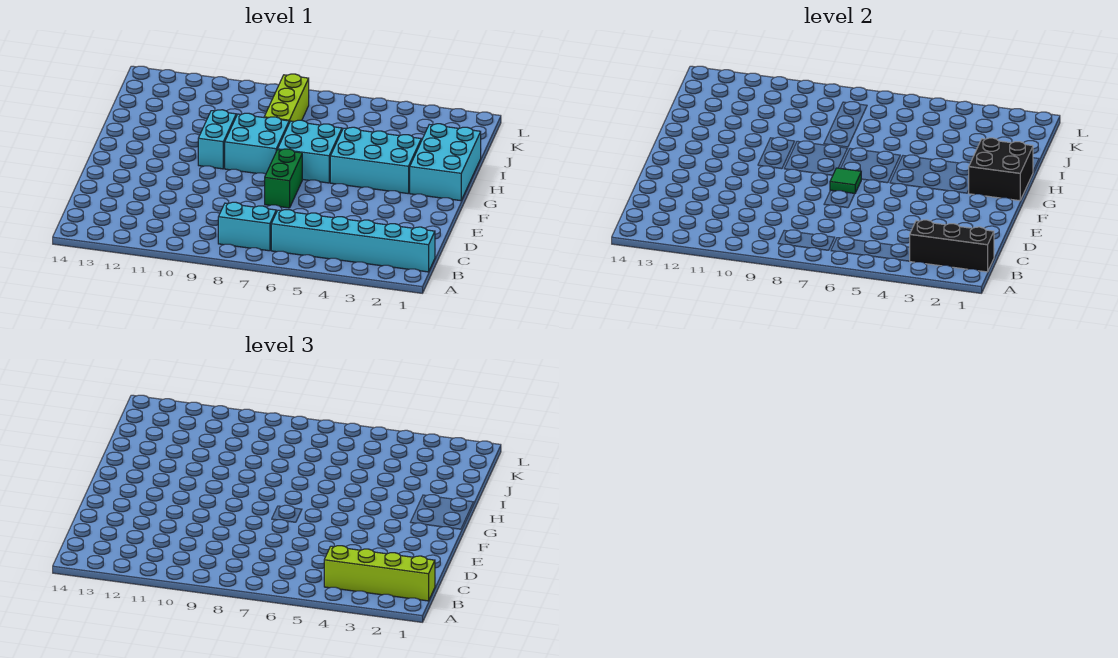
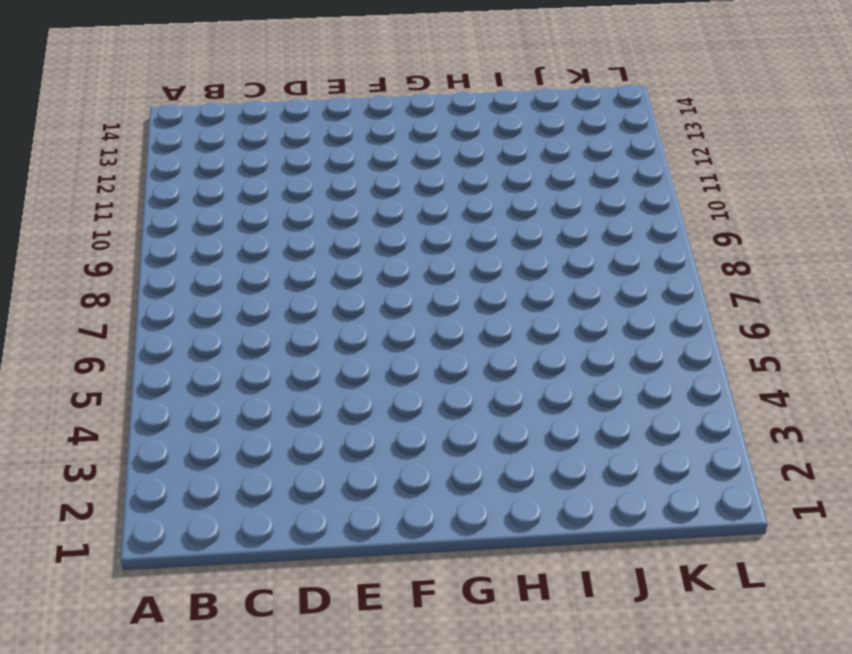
none -> cyan 1x6 brick [271,210,435,272]
none -> cyan 1x2 brick [218,202,276,251]
none -> green 1x2 brick [265,149,302,208]

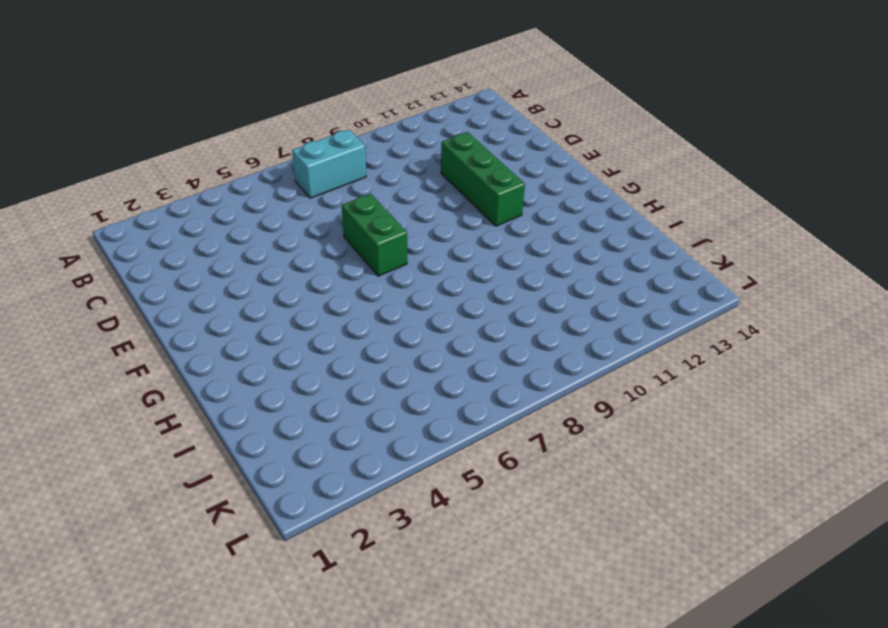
green 1x3 brick [441,132,525,226] -> none
none -> cyan 1x6 brick [271,210,435,272]
none -> cyan 2x3 brick [410,124,481,201]
none -> cyan 2x3 brick [330,127,421,193]

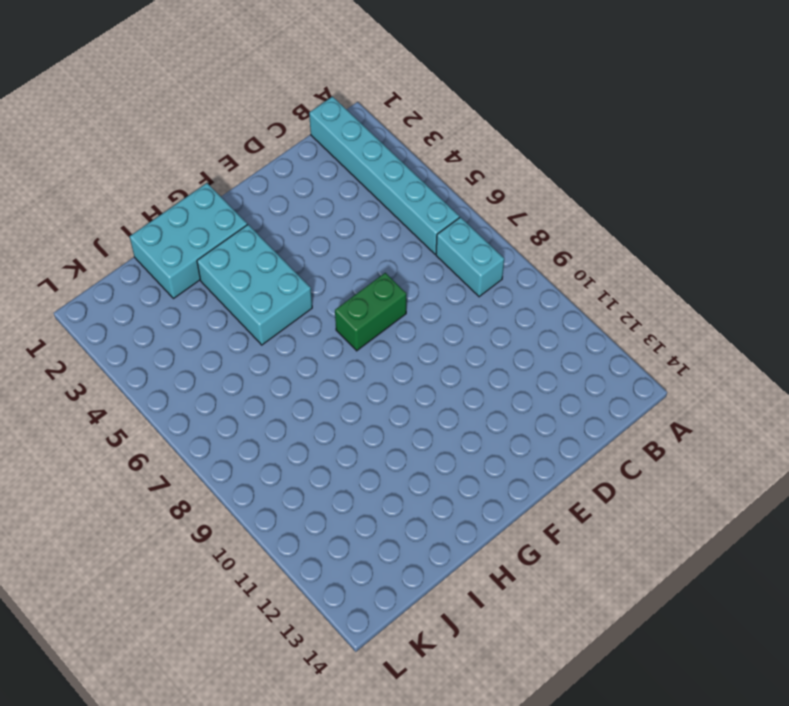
none -> cyan 2x2 brick [278,120,342,183]
none -> cyan 2x2 brick [225,113,289,174]
none -> cyan 1x2 brick [198,110,236,169]

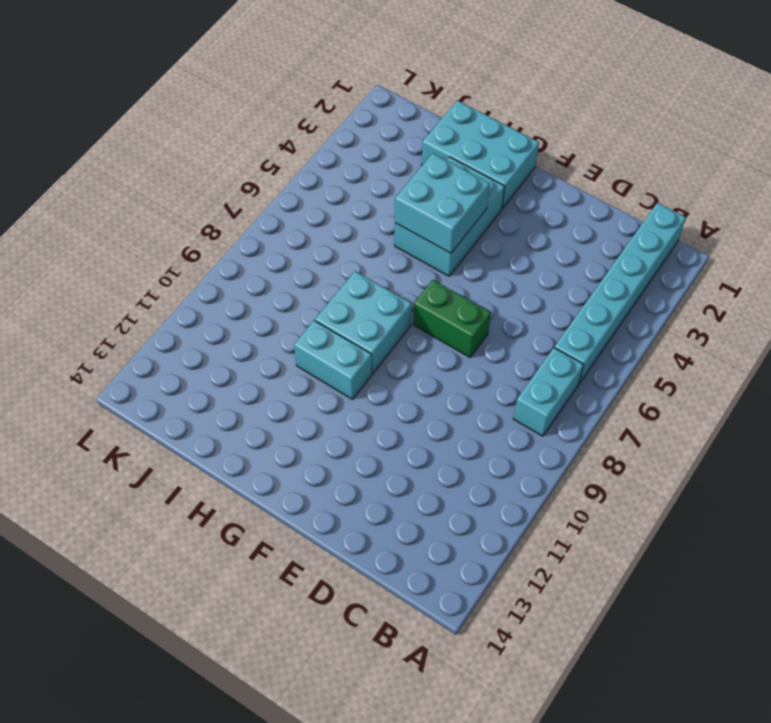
cyan 2x2 brick [395,153,490,253] -> cyan 2x2 brick moved to [278,120,342,183]
none -> lime 1x3 brick [264,74,309,123]
none -> black 1x3 brick [910,220,994,272]
none -> green 1x1 tile [830,168,861,193]

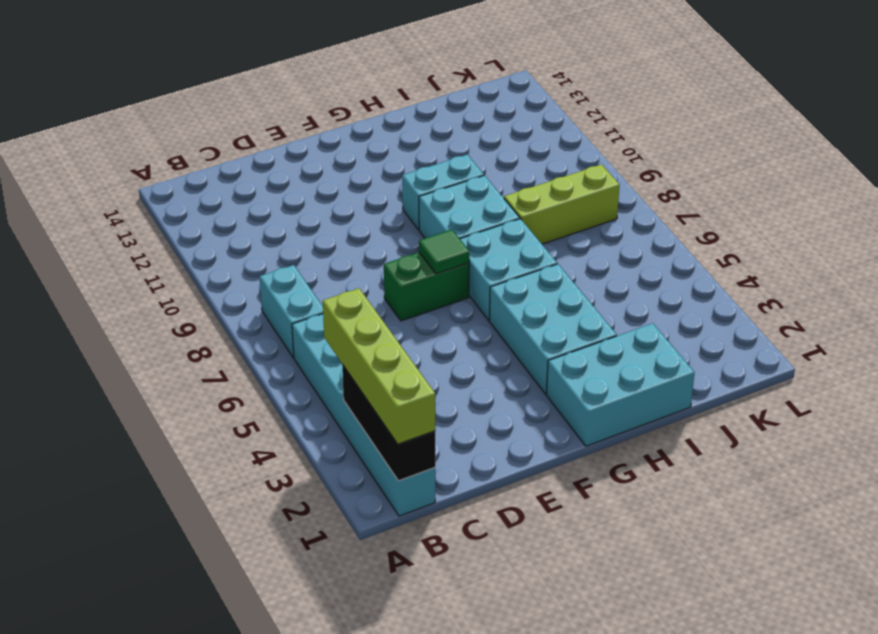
none -> black 2x2 brick [969,138,1033,201]

